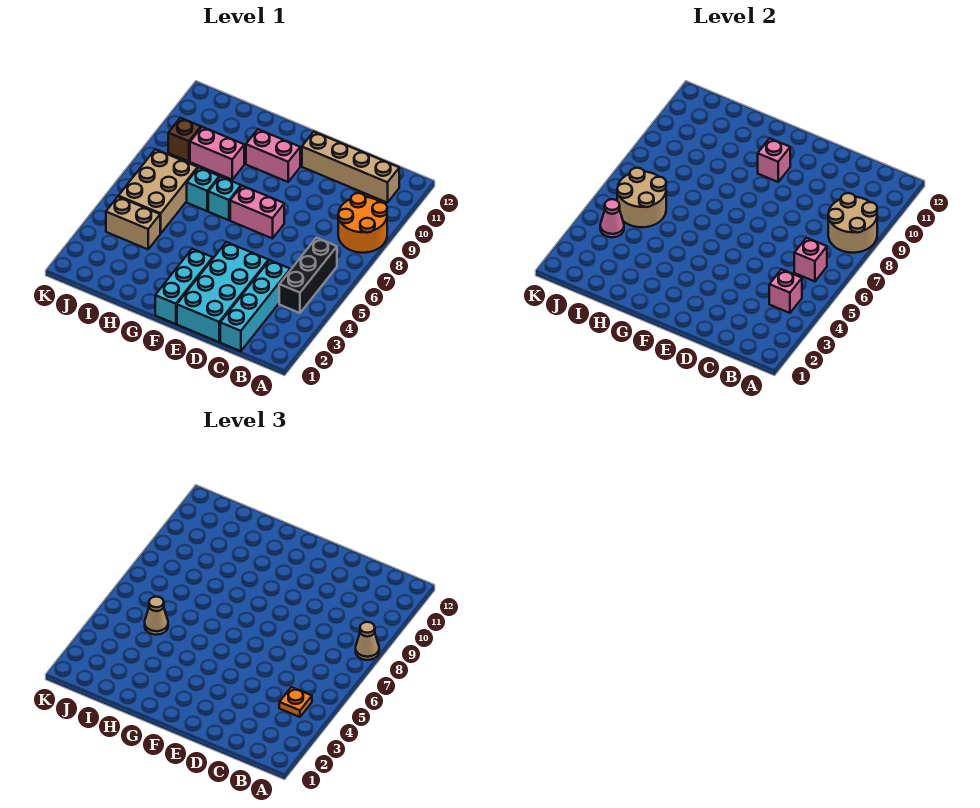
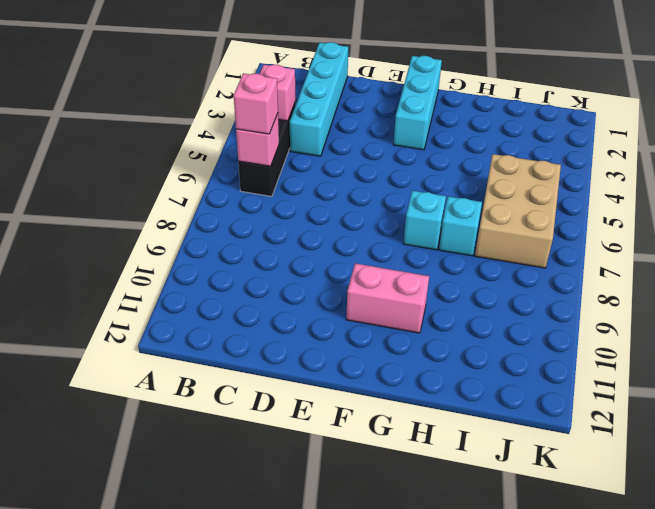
pink 1x1 brick [234,73,278,134] -> pink 1x1 brick moved to [758,138,790,182]
none -> orange 2x2 round brick [338,193,387,253]
none -> tan 1x4 brick [302,132,399,203]
none -> cyan 2x4 brick [177,242,269,342]

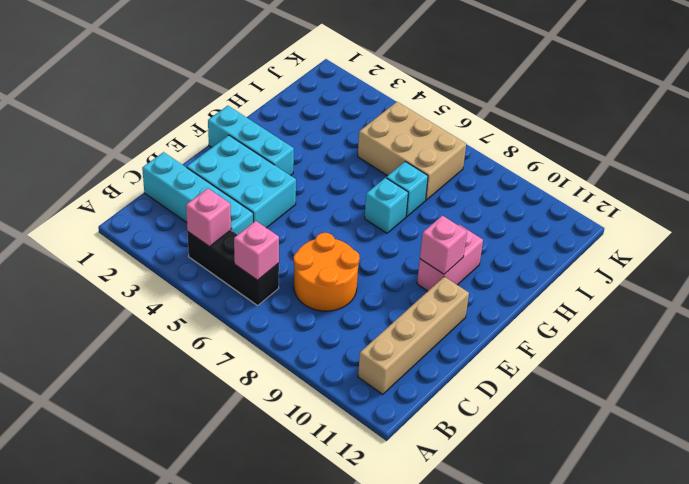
orange 2x2 round brick [294,233,360,311] -> orange 2x2 round brick moved to [338,193,387,253]
cyan 2x3 brick [187,135,296,228] -> cyan 2x4 brick [177,242,269,342]
none -> pink 1x2 brick [230,186,284,239]
none -> pink 1x2 brick [190,127,244,179]
none -> tan 1x2 brick [106,197,161,249]

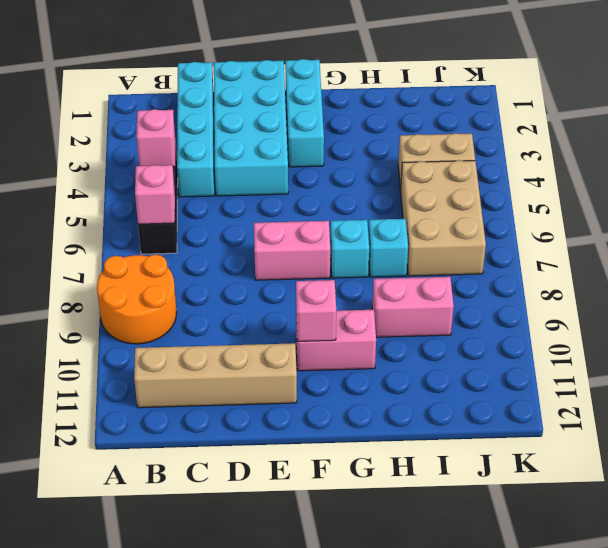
none -> brown 1x1 brick [168,118,201,161]
none -> tan 2x2 round brick [828,193,877,253]
none -> tan 2x2 round brick [617,168,666,227]

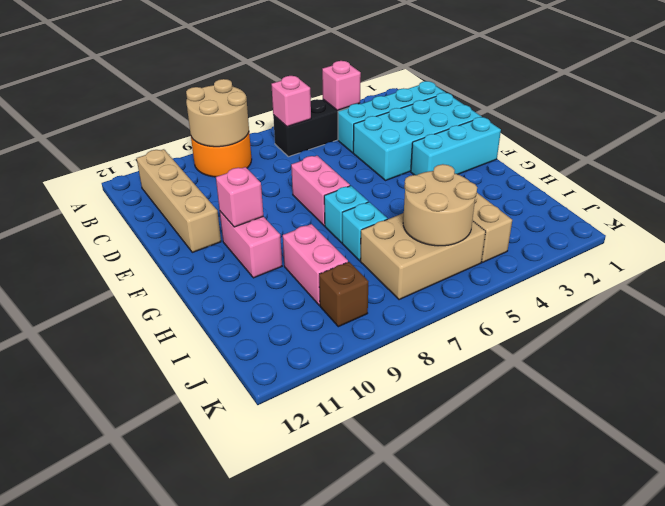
none -> pink 1x1 cone [600,199,624,237]
none -> tan 1x1 cone [356,622,379,660]
none -> orange 1x1 plate [279,687,312,717]

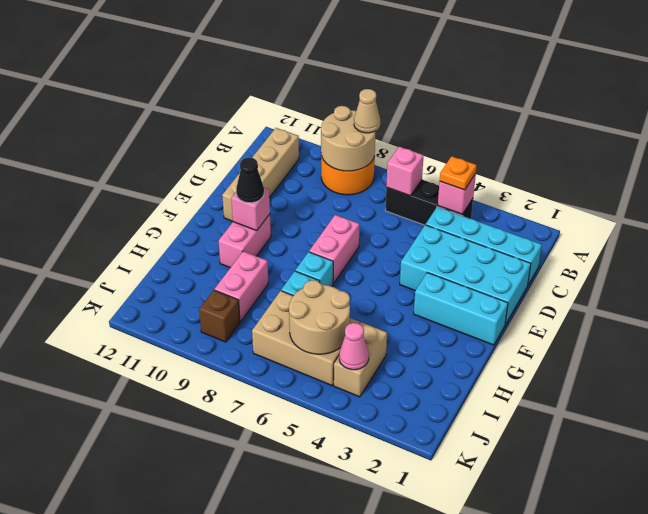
black 1x1 cone [236,157,264,203] -> none
none -> tan 1x1 cone [145,597,168,635]

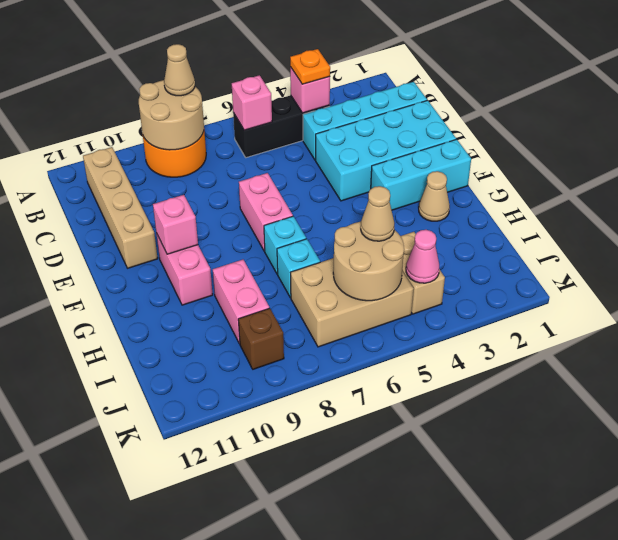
tan 1x1 cone [419,171,450,221] -> none

